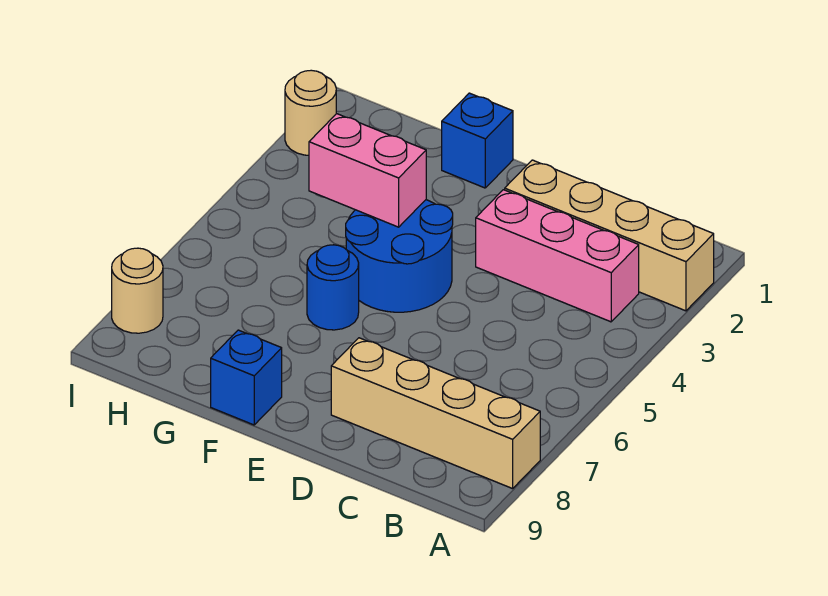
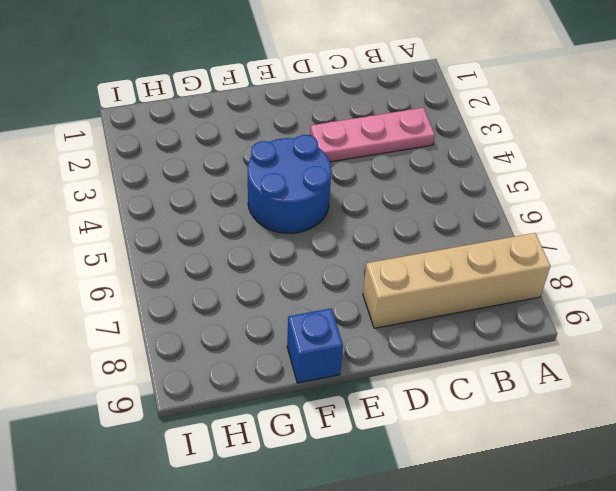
pink 1x3 plate [310,108,435,162] -> pink 1x3 brick [476,190,639,322]
none -> tan 1x4 brick [505,160,714,311]
none -> blue 1x1 brick [442,93,513,188]

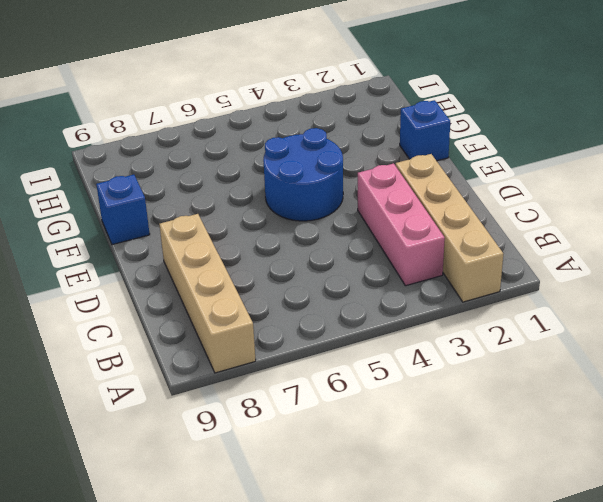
none -> blue 1x1 round brick [307,245,359,330]
none -> tan 1x1 round brick [285,70,336,155]

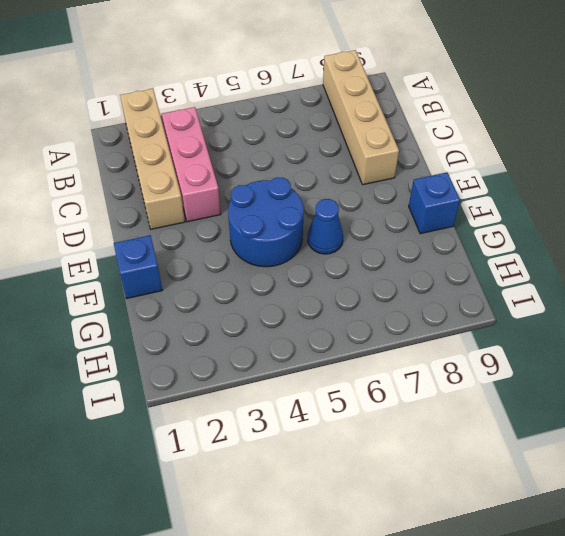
blue 1x1 cone [308,199,343,254] -> blue 1x1 round brick [307,245,359,330]
none -> tan 1x1 round brick [285,70,336,155]
none -> tan 1x1 round brick [112,248,163,333]

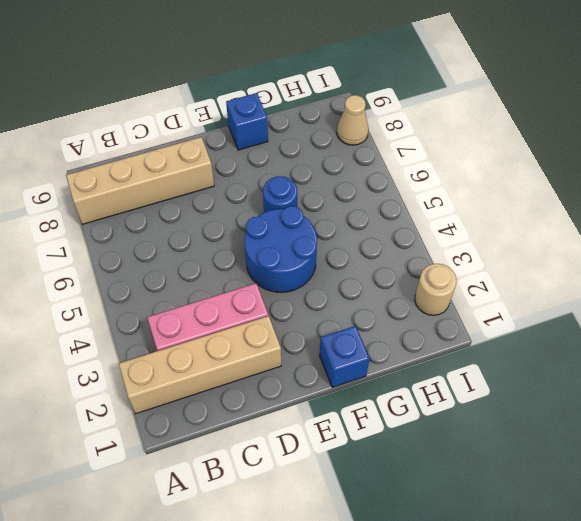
tan 1x1 cone [337,95,369,145] -> tan 1x1 round brick [112,248,163,333]
none -> pink 1x2 brick [309,114,426,227]

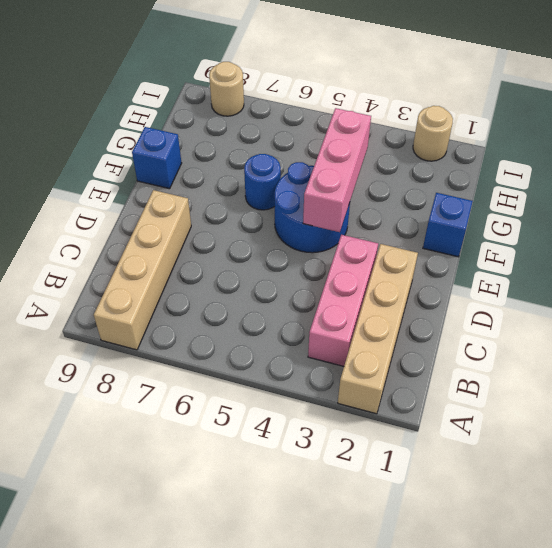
pink 1x3 brick [303,108,371,232] -> pink 1x2 brick [309,114,426,227]

